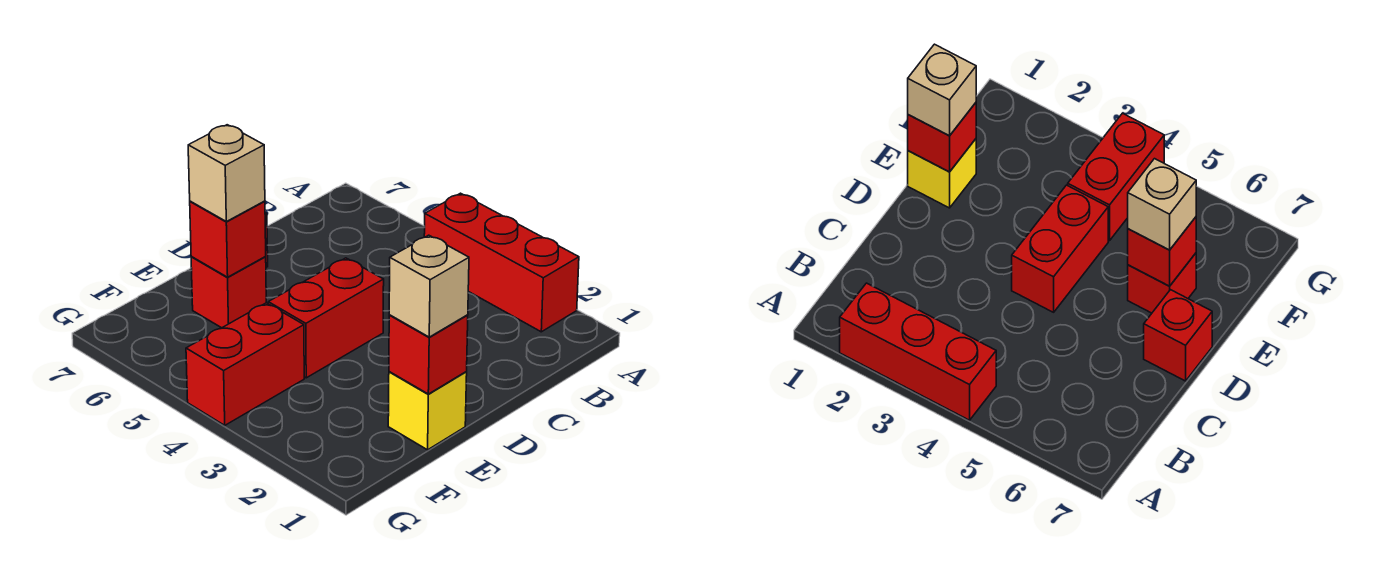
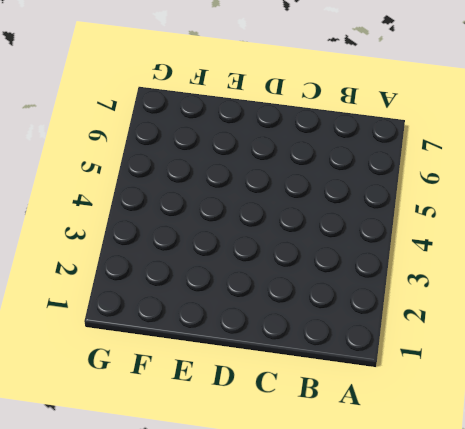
none -> red 1x3 brick [424,193,579,332]
none -> red 1x2 brick [268,258,384,378]

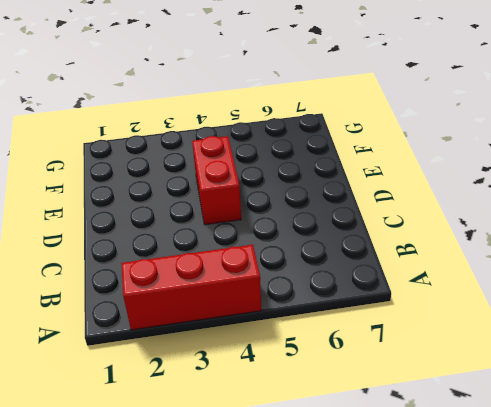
none -> red 1x1 brick [1144,290,1212,381]
none -> yellow 1x1 brick [388,372,467,450]

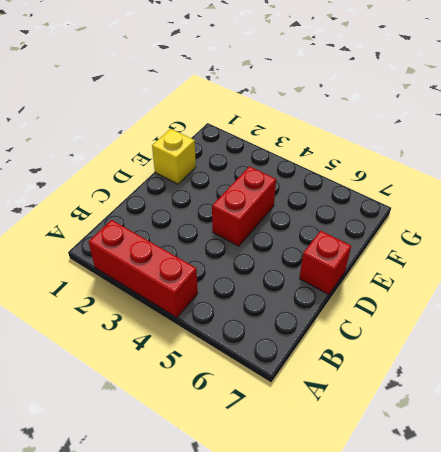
none -> red 1x1 brick [191,257,266,328]
none -> red 1x2 brick [186,303,304,425]

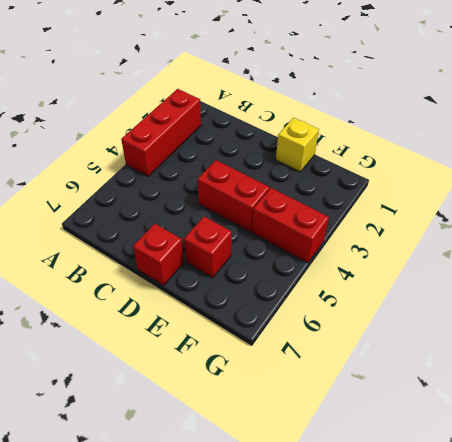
none -> red 1x1 brick [389,315,468,394]
none -> red 1x1 brick [190,201,266,277]

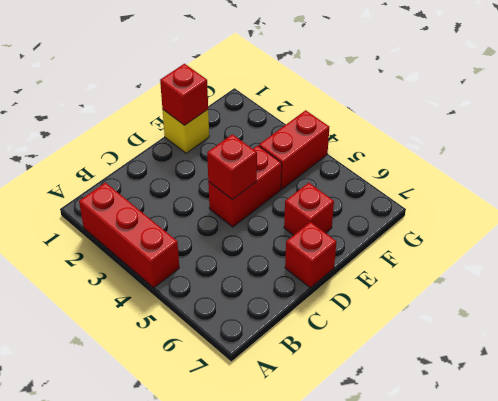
red 1x1 brick [207,134,257,199] -> red 1x1 brick moved to [190,201,266,277]
none -> tan 1x1 brick [389,235,469,337]
none -> tan 1x1 brick [188,125,265,222]

